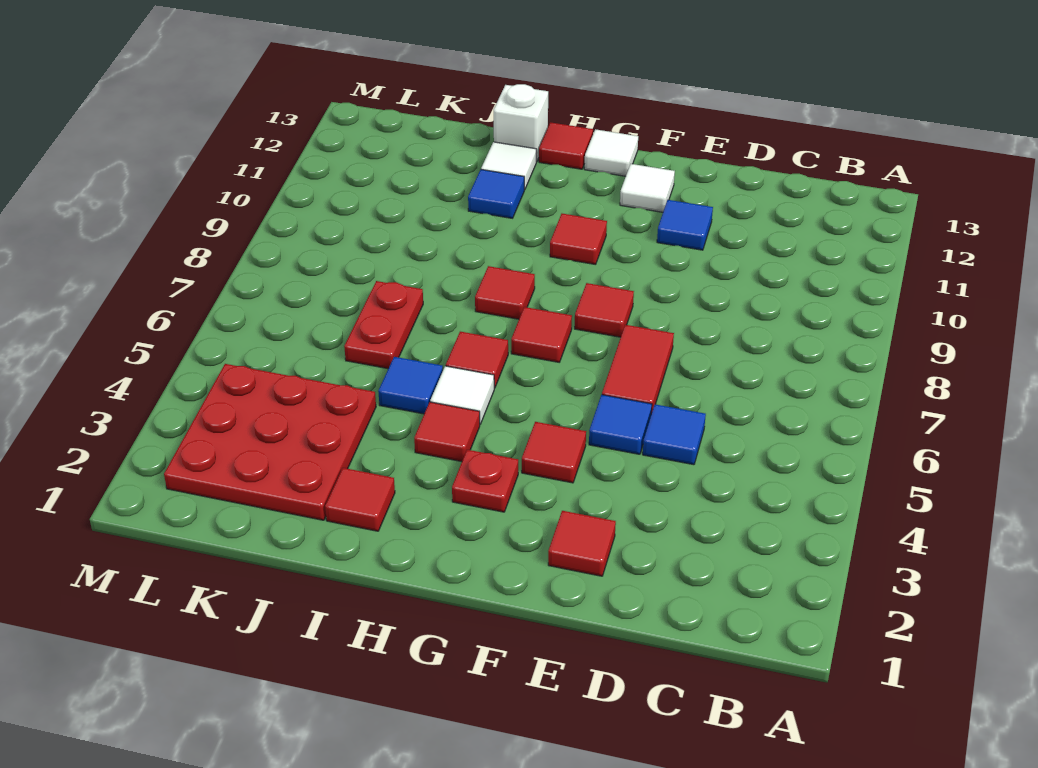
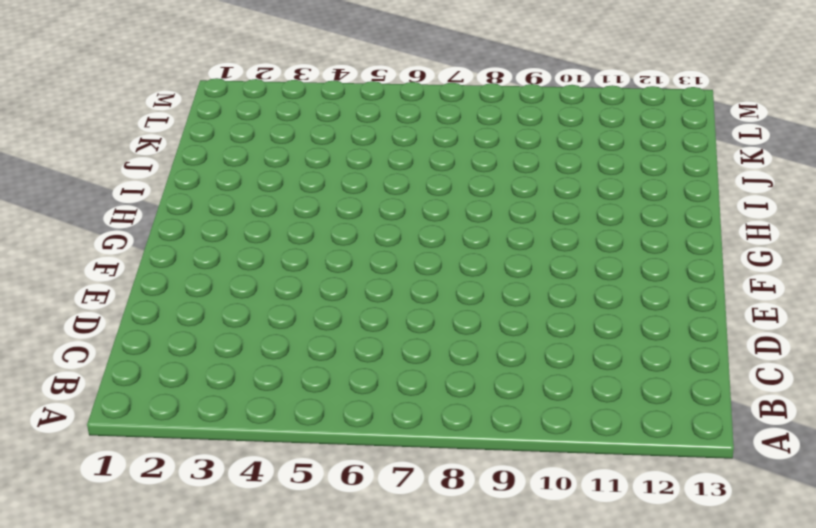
none -> blue 1x1 tile [643,404,706,465]
none -> red 1x1 tile [548,511,616,576]
none -> blue 1x1 tile [589,395,652,454]

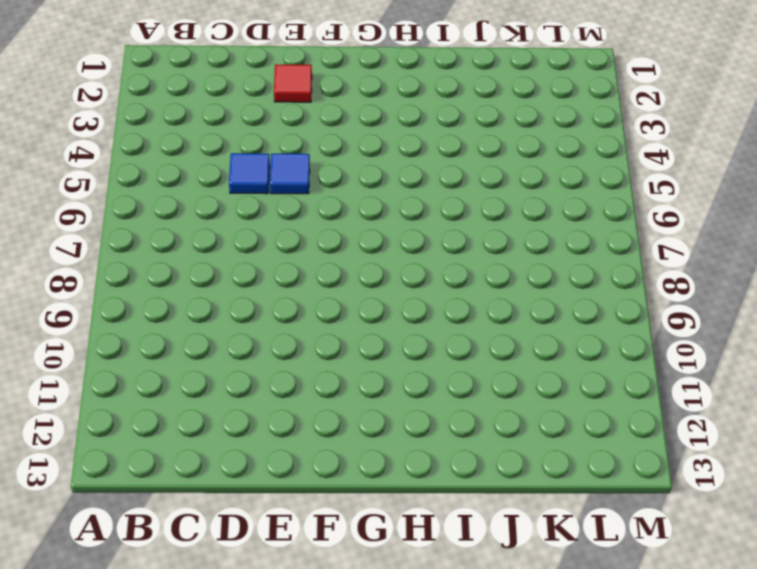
none -> red 1x2 tile [602,325,674,414]
none -> blue 1x1 tile [657,200,713,250]
none -> red 1x1 tile [522,422,586,483]

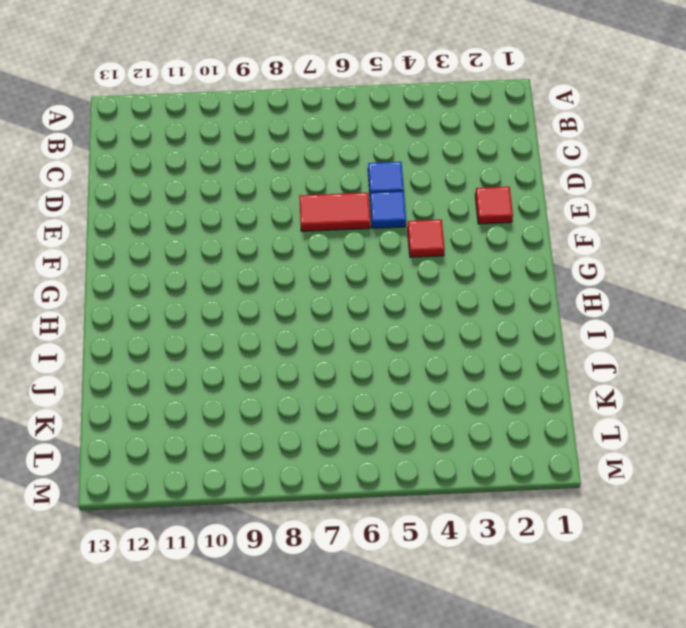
none -> blue 1x1 tile [657,200,713,250]
none -> red 1x1 tile [575,283,634,337]
none -> white 1x1 tile [620,164,675,212]

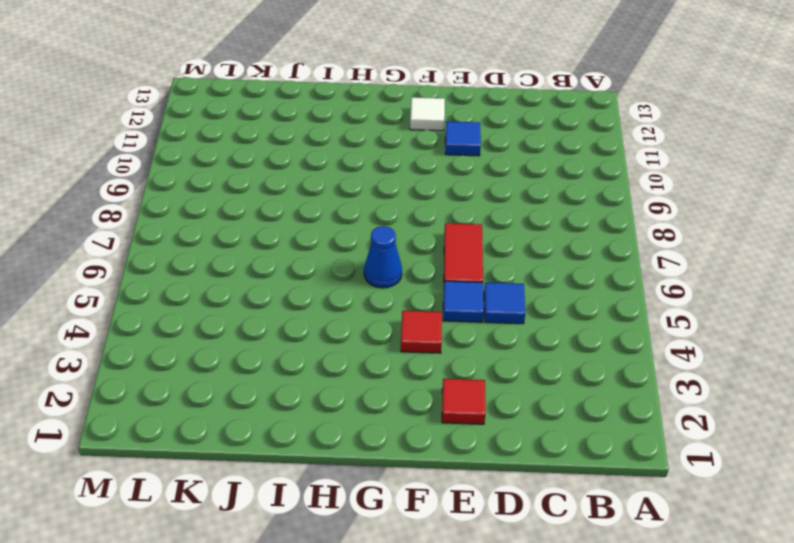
blue 1x1 cone [364,226,402,288] -> none
none -> red 1x1 tile [575,283,634,337]
none -> red 1x1 plate [452,450,518,512]
none -> red 1x1 tile [511,307,572,362]

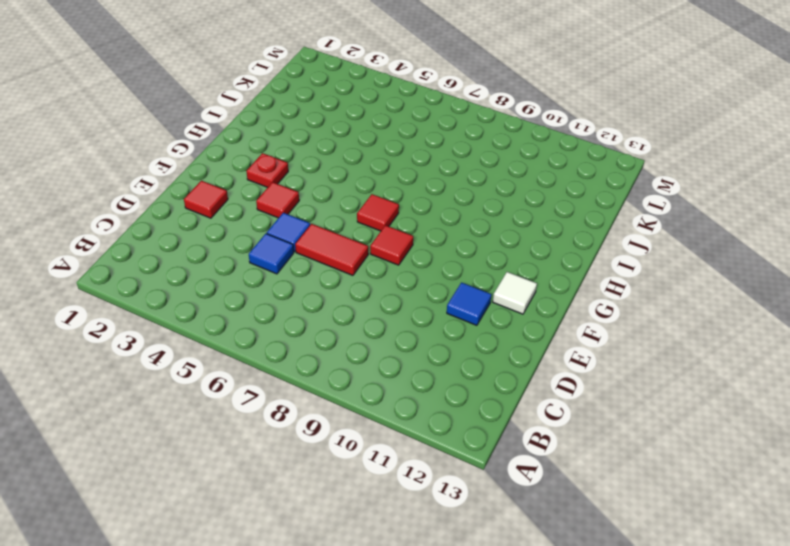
none -> red 1x1 tile [550,214,607,265]
none -> white 1x1 tile [584,129,638,176]
none -> red 1x1 tile [414,402,480,462]

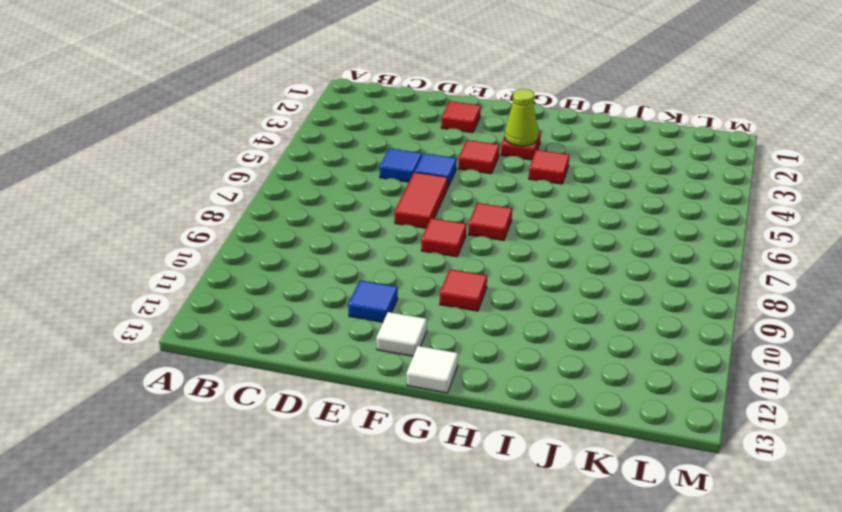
lime 1x1 cone [505,89,538,146] -> none
none -> white 1x1 tile [430,366,494,424]
none -> red 1x1 tile [446,332,508,388]
none -> red 1x1 tile [475,266,535,319]

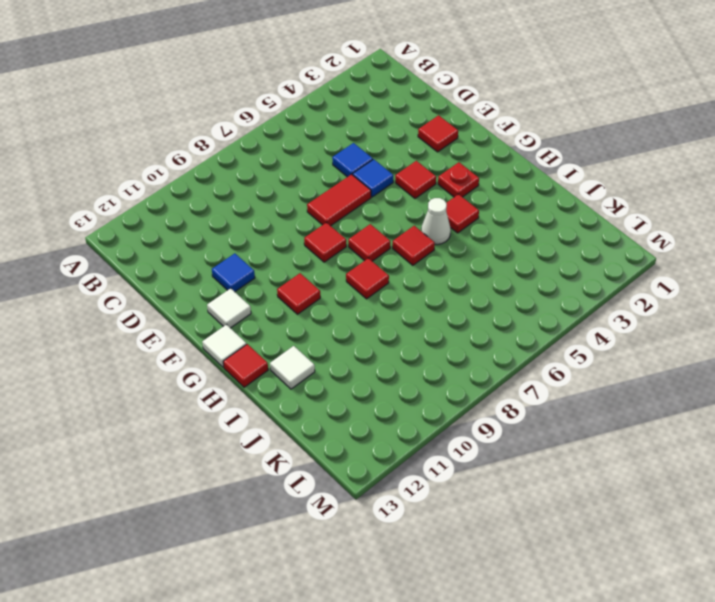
white 1x1 cone [421,198,451,245] -> white 1x1 tile [430,366,494,424]
none -> red 1x1 tile [325,468,395,531]
none -> blue 1x1 tile [378,357,443,414]
none -> blue 1x1 tile [468,170,524,218]

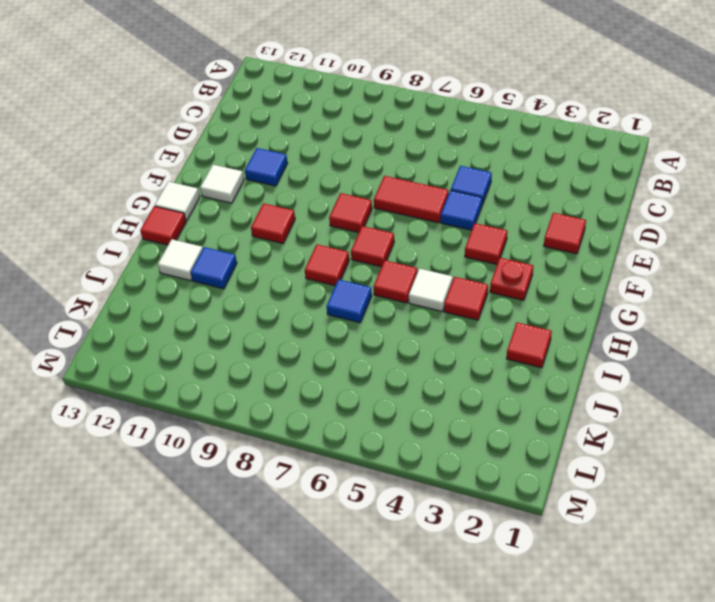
blue 1x1 tile [326,279,372,323] -> blue 1x1 tile moved to [378,357,443,414]
none -> white 1x1 brick [494,84,548,162]
none -> red 3x3 plate [164,364,376,520]
none -> red 1x2 plate [344,281,423,369]

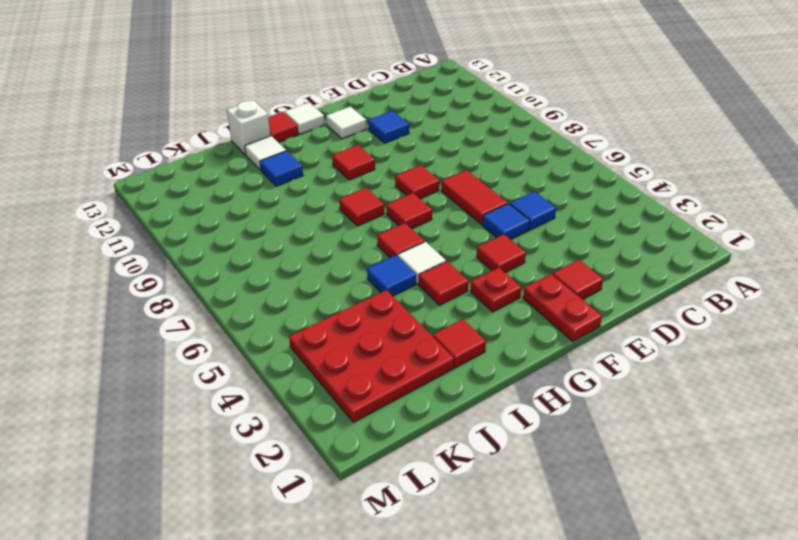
red 1x2 plate [523,274,602,341] -> red 1x2 plate moved to [344,281,423,369]

